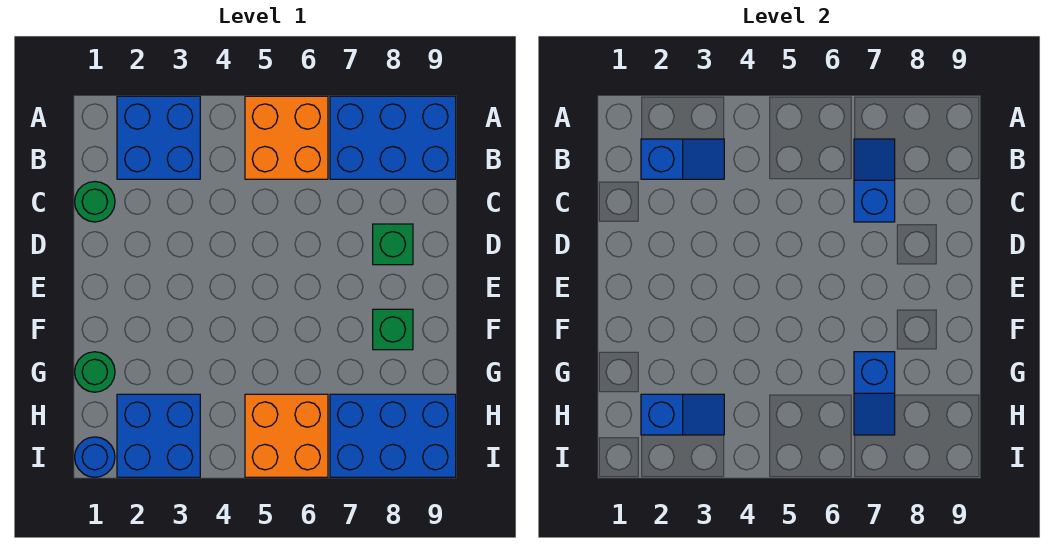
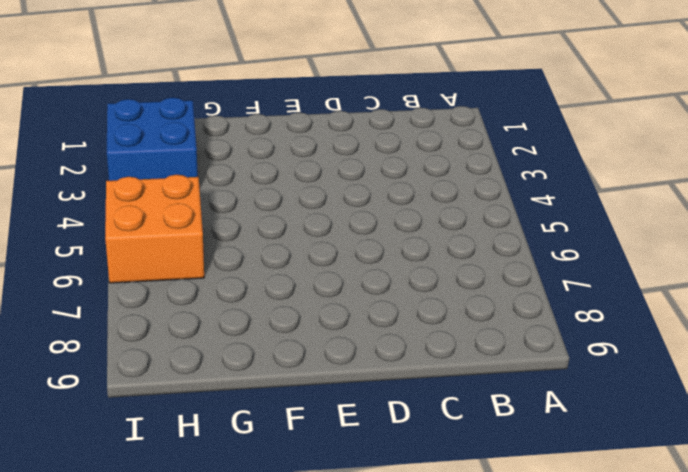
none -> blue 2x2 brick [117,96,200,179]
none -> orange 2x2 brick [245,96,328,179]
none -> blue 2x3 brick [330,96,456,179]

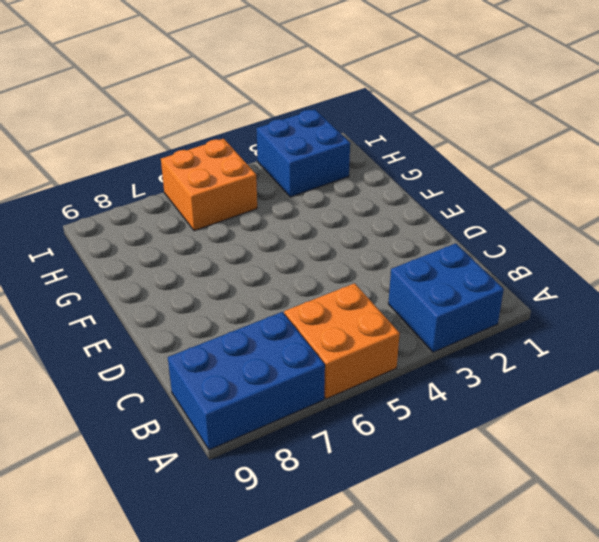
none -> green 1x1 round brick [75,182,115,222]
none -> green 1x1 brick [373,224,413,265]
none -> green 1x1 brick [373,309,413,350]

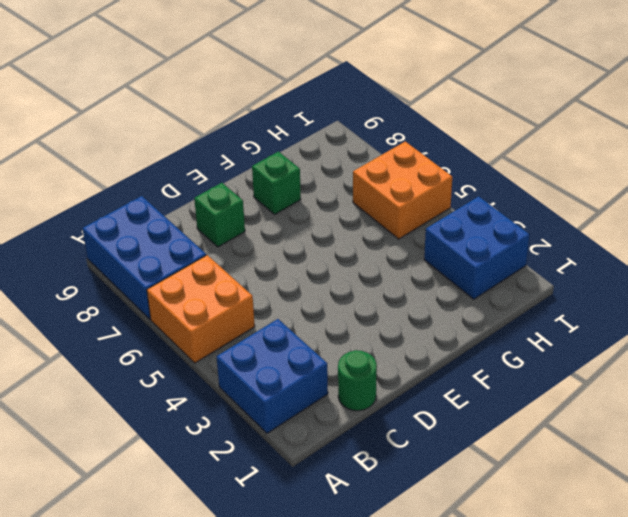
none -> green 1x1 round brick [75,352,115,392]
none -> blue 2x3 brick [330,394,456,477]
none -> blue 1x1 round brick [75,437,115,477]

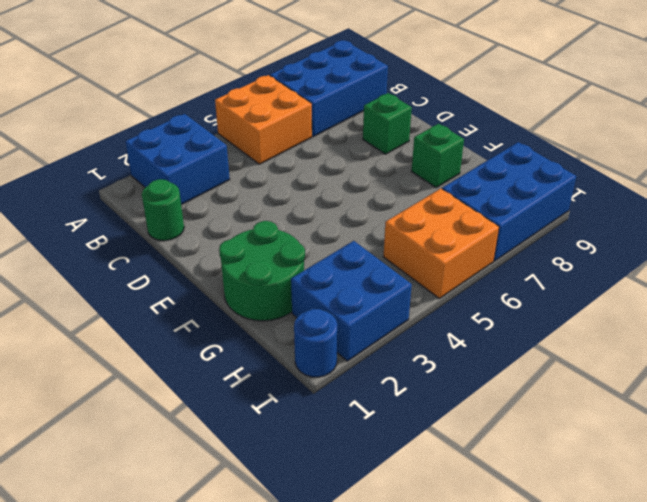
green 2x2 round brick [219,221,305,321] -> green 1x1 round brick [75,352,115,392]
none -> blue 1x2 slope [641,139,724,179]
none -> blue 1x2 slope [854,139,895,222]
none -> blue 1x2 slope [854,352,895,435]

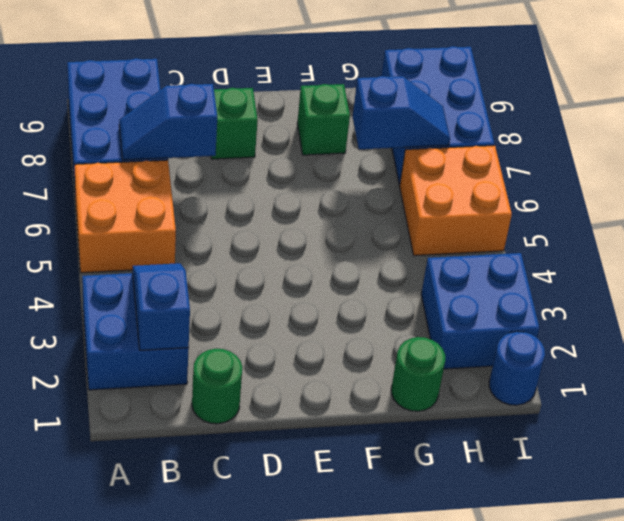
none -> blue 1x2 slope [641,394,724,435]

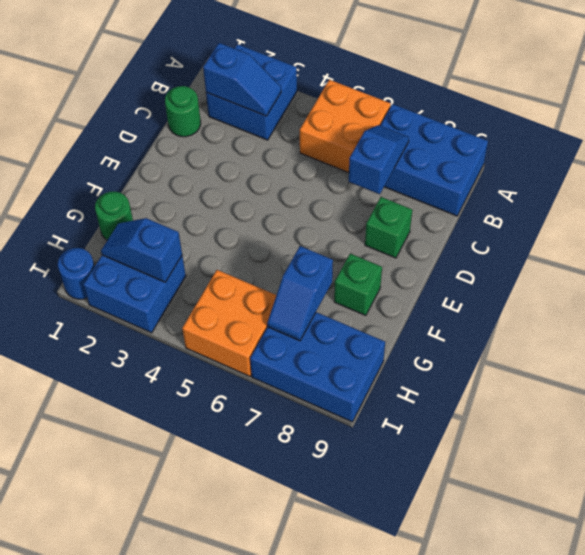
blue 1x2 slope [101,218,182,282] -> blue 1x2 slope turned to [641,394,724,435]

